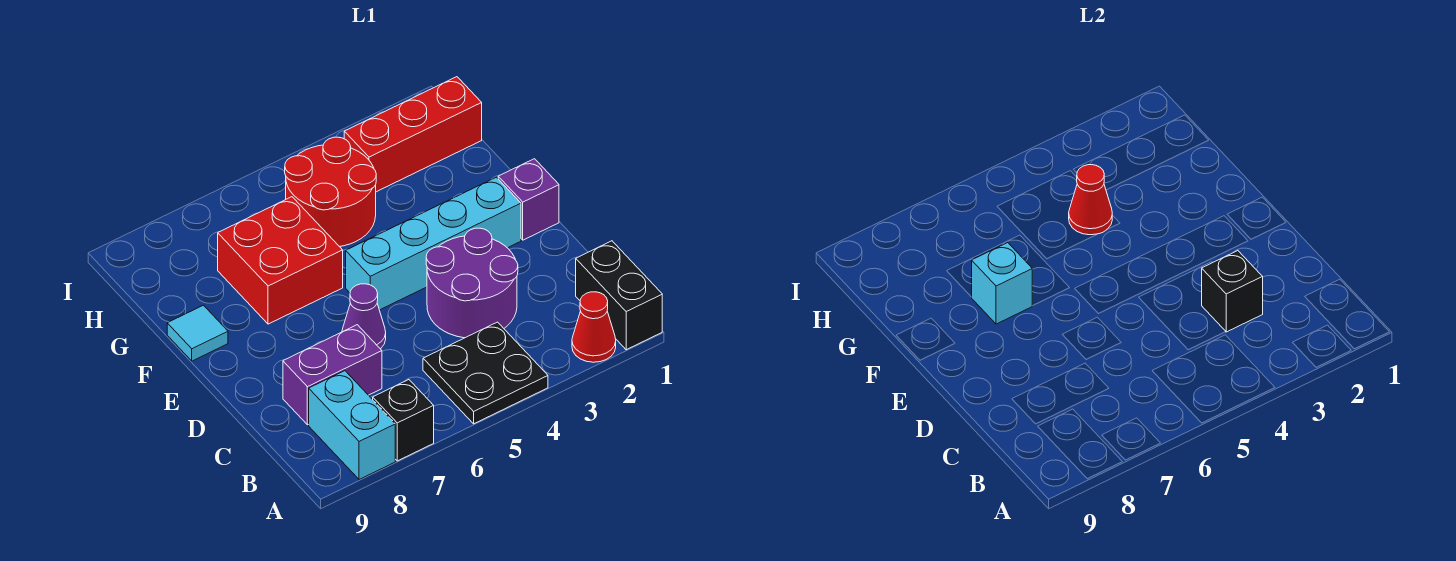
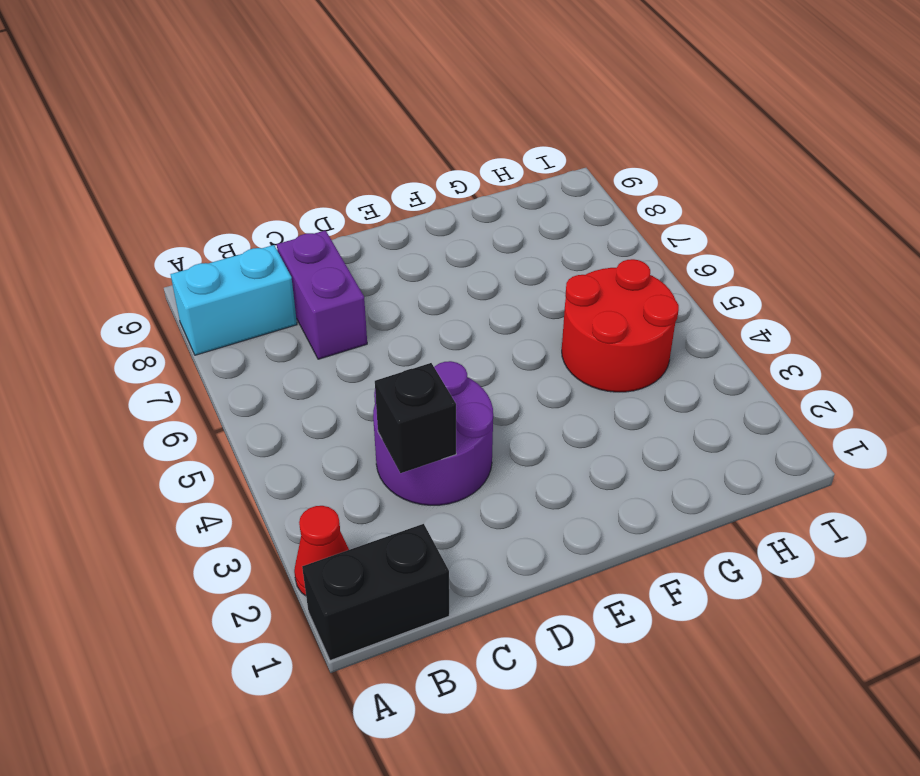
none -> black 2x2 plate [423,322,548,424]
none -> black 1x1 brick [373,380,434,461]
none -> purple 1x1 cone [342,284,386,349]

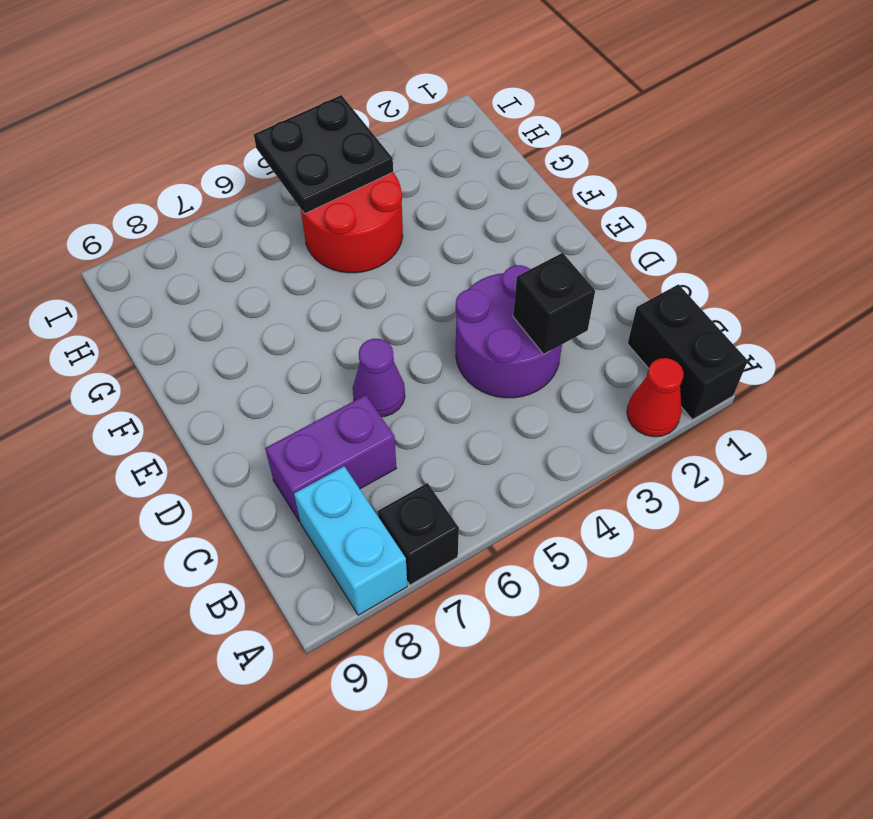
black 2x2 plate [254,95,393,214] -> black 2x2 plate moved to [423,322,548,424]
none -> purple 1x1 brick [498,159,559,240]
none -> cyan 1x4 brick [346,177,521,310]
none -> red 2x2 brick [218,197,343,324]

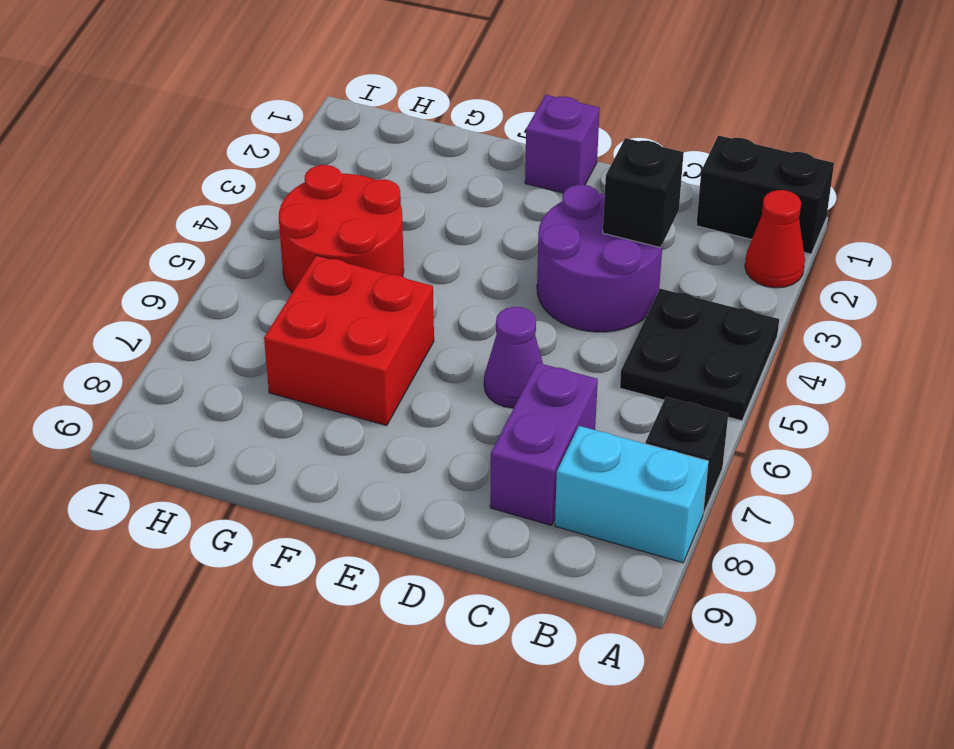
none -> cyan 1x4 brick [346,177,521,310]
none -> cyan 1x1 tile [167,305,228,361]
none -> red 1x3 brick [344,77,482,192]

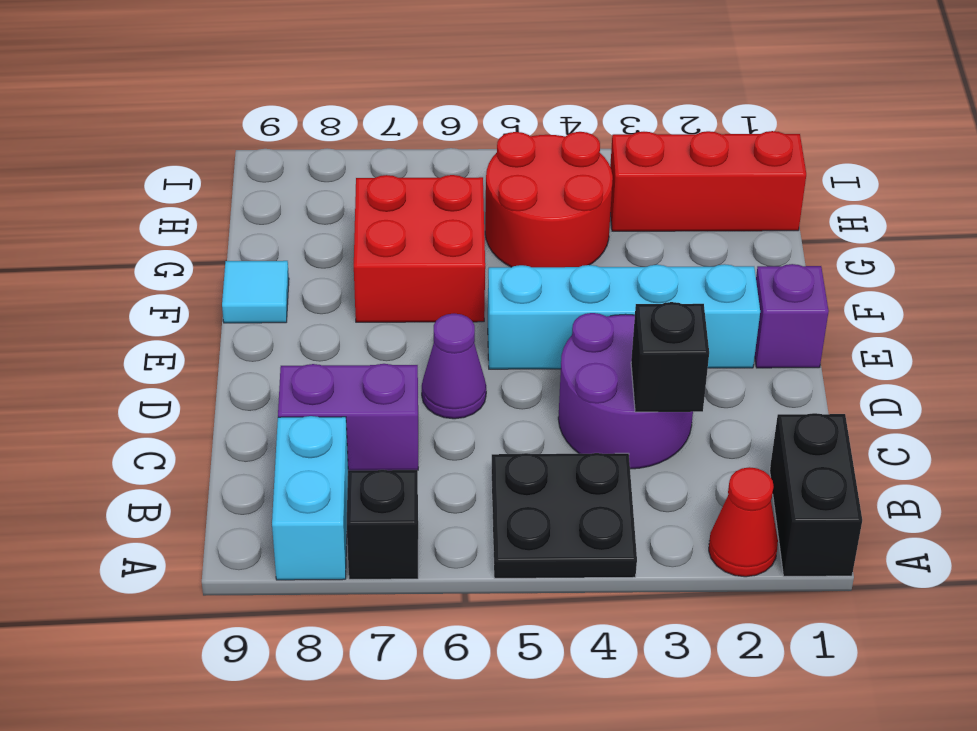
none -> cyan 1x1 brick [972,243,1032,324]
none -> red 1x1 cone [1069,165,1112,235]

